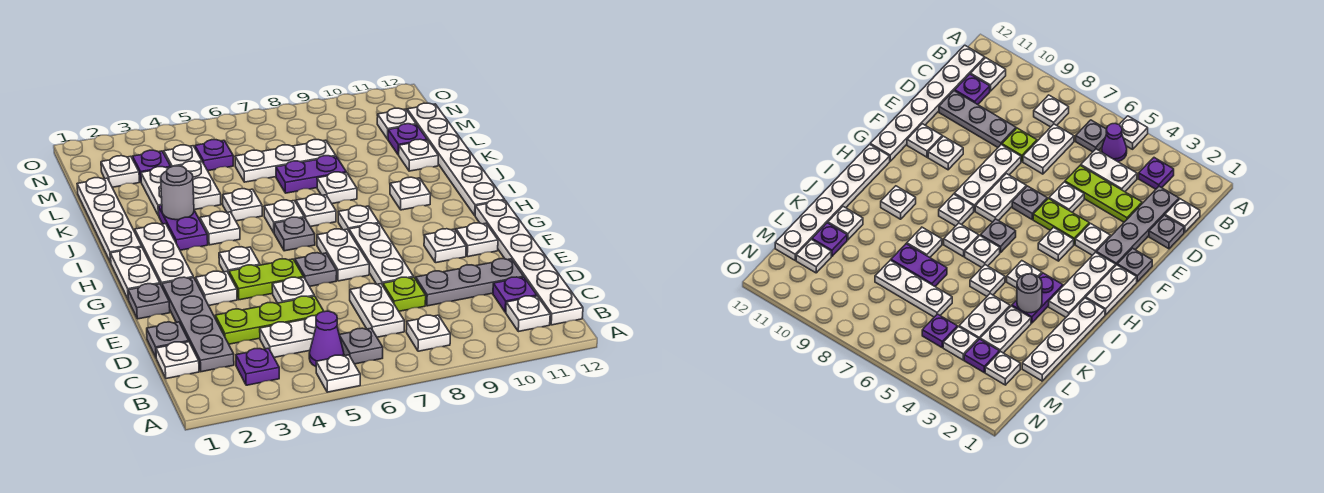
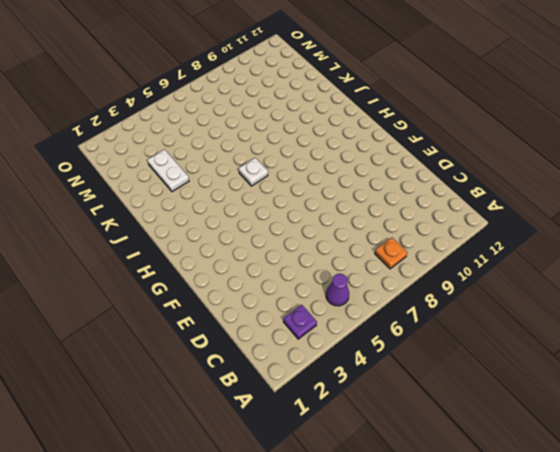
orange 1x1 plate [375,238,408,269] -> white 1x1 plate [406,315,450,351]
none -> white 1x1 plate [316,355,360,392]
none -> grey 1x1 plate [339,328,383,364]
none -> white 1x1 plate [506,296,550,332]
none -> white 1x6 plate [475,200,583,325]

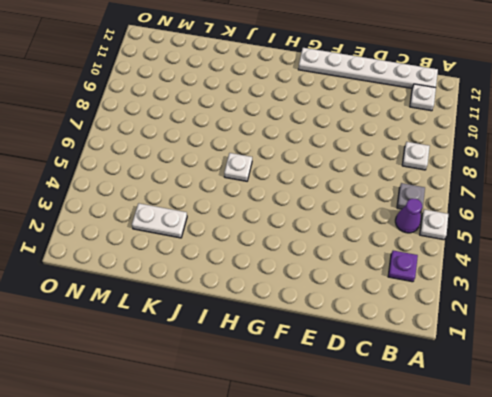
none -> white 1x1 plate [156,342,199,379]
none -> grey 1x4 plate [162,277,234,372]
none -> white 1x2 plate [260,315,316,357]
none -> white 1x2 plate [350,284,404,337]

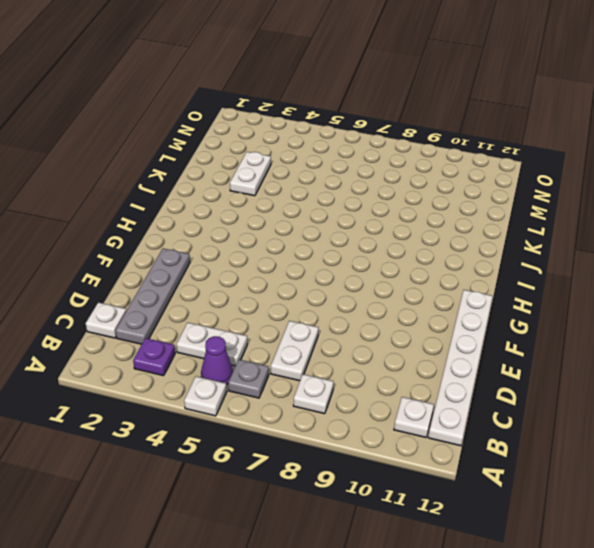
none -> purple 1x1 plate [493,277,537,312]
none -> grey 1x1 plate [147,322,189,357]
none -> lime 1x3 plate [215,296,324,344]
none -> lime 1x1 plate [383,277,426,311]

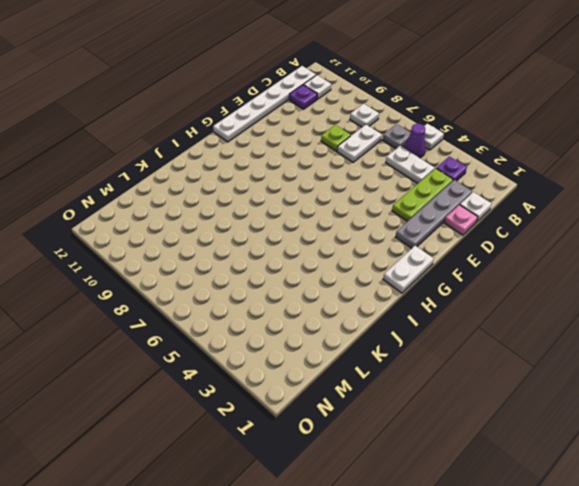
lime 1x3 plate [392,168,453,221] -> lime 1x3 plate turned to [215,296,324,344]
pink 1x1 plate [444,205,478,235] -> grey 1x1 plate [147,322,189,357]
none -> grey 1x3 plate [416,259,524,306]
none -> white 1x1 plate [272,277,314,303]
none -> white 1x3 plate [349,223,414,285]
none -> grey 1x1 plate [128,284,170,319]

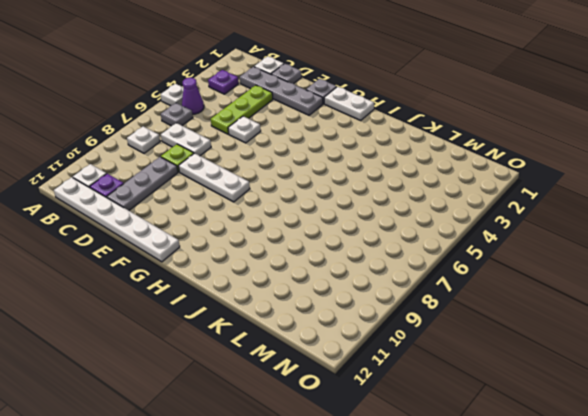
none -> white 1x2 plate [260,315,316,357]
none -> white 1x1 plate [196,271,237,306]
none -> lime 1x2 plate [229,259,304,300]
none -> grey 1x1 plate [295,253,337,287]

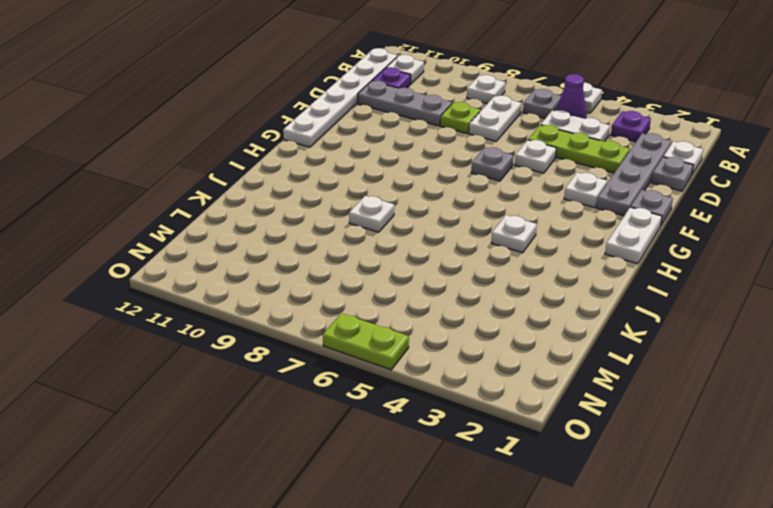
lime 1x2 plate [323,313,409,370] -> lime 1x2 plate moved to [229,259,304,300]
none -> white 1x3 plate [349,223,414,285]
none -> white 1x2 plate [317,229,369,281]
none -> white 1x1 plate [424,229,466,263]
none -> white 1x1 plate [456,223,498,257]

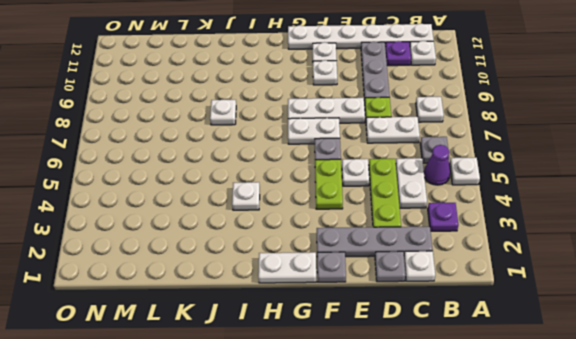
none -> white 1x1 plate [196,271,237,306]
none -> white 1x3 plate [135,223,193,286]
none -> white 1x1 plate [219,247,260,274]
none -> grey 1x1 plate [274,217,315,251]

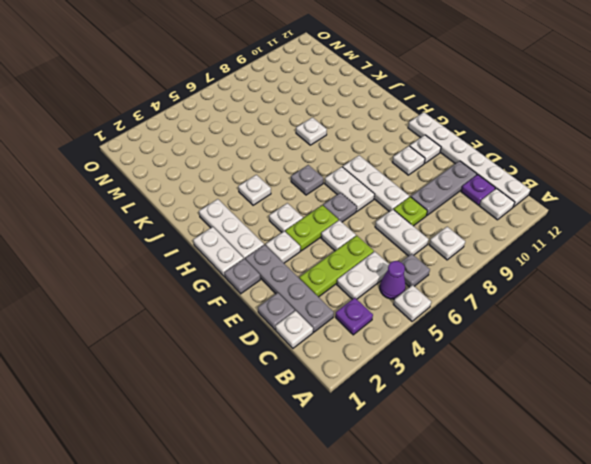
none -> white 1x1 plate [338,206,379,231]
none -> white 1x6 plate [407,103,504,215]
none -> white 1x4 plate [77,178,142,263]
none -> purple 1x2 plate [158,205,208,250]

